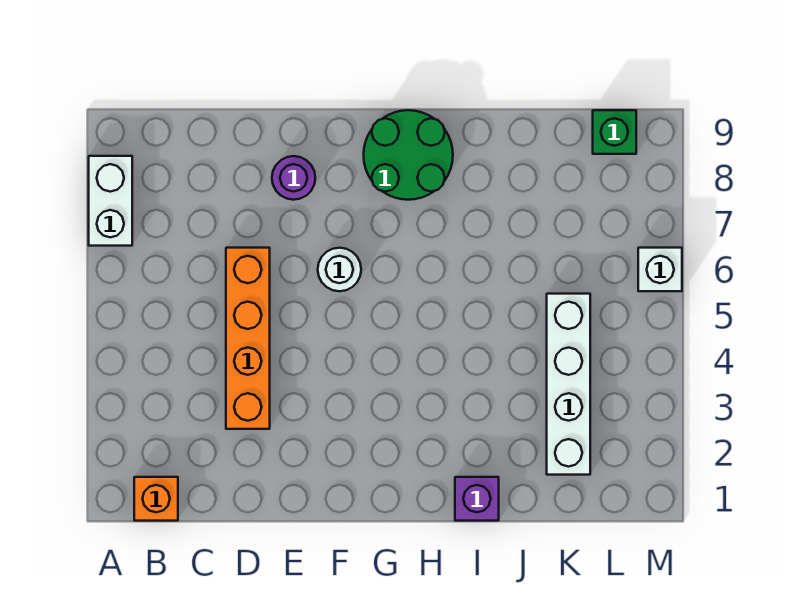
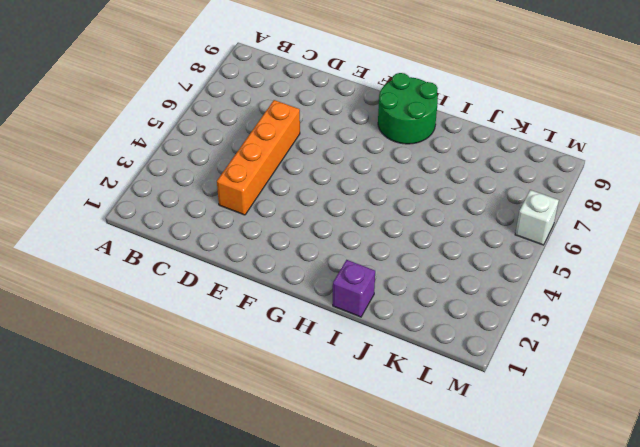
none -> white 1x2 brick [89,156,132,246]
none -> orange 1x1 brick [134,477,178,521]

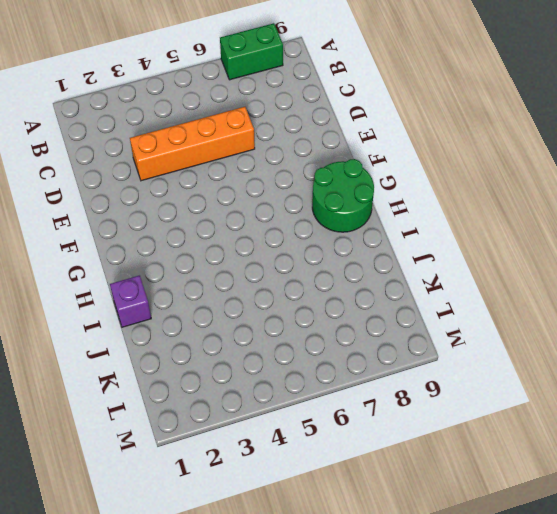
green 1x2 brick [220,23,283,80] -> white 1x2 brick [89,156,132,246]
none -> orange 1x1 brick [134,477,178,521]
none -> purple 1x1 round brick [272,156,315,200]

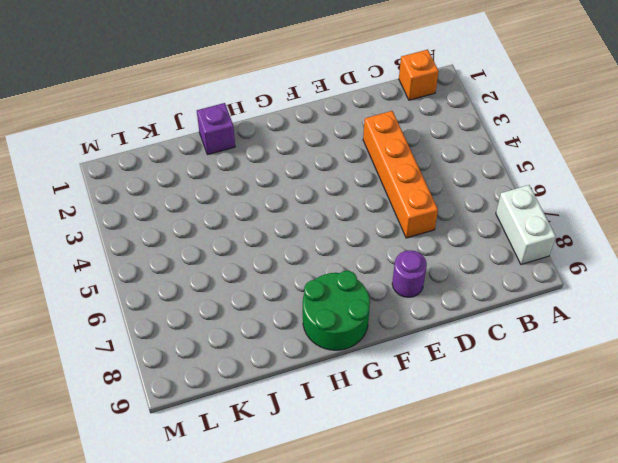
none -> white 1x1 round brick [318,248,361,291]
none -> white 1x4 brick [547,294,590,475]

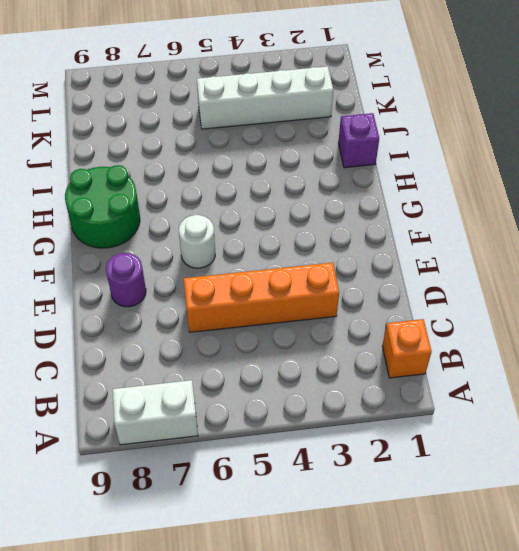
none -> green 1x1 brick [593,110,636,154]
none -> white 1x1 brick [638,248,682,291]

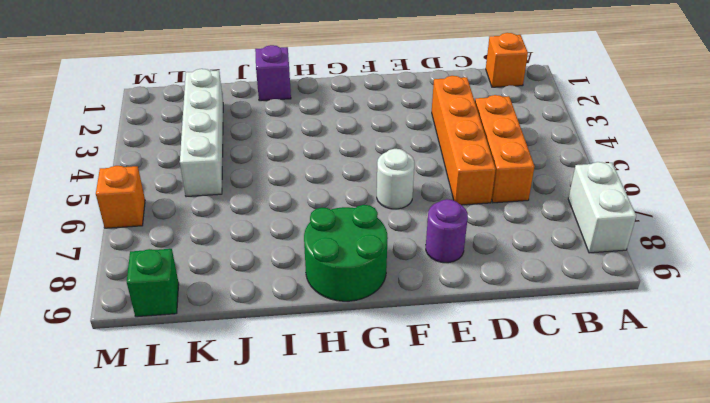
orange 1x3 brick [475,95,534,203] -> none
orange 1x1 brick [96,166,145,228] -> white 1x1 brick [638,248,682,291]

